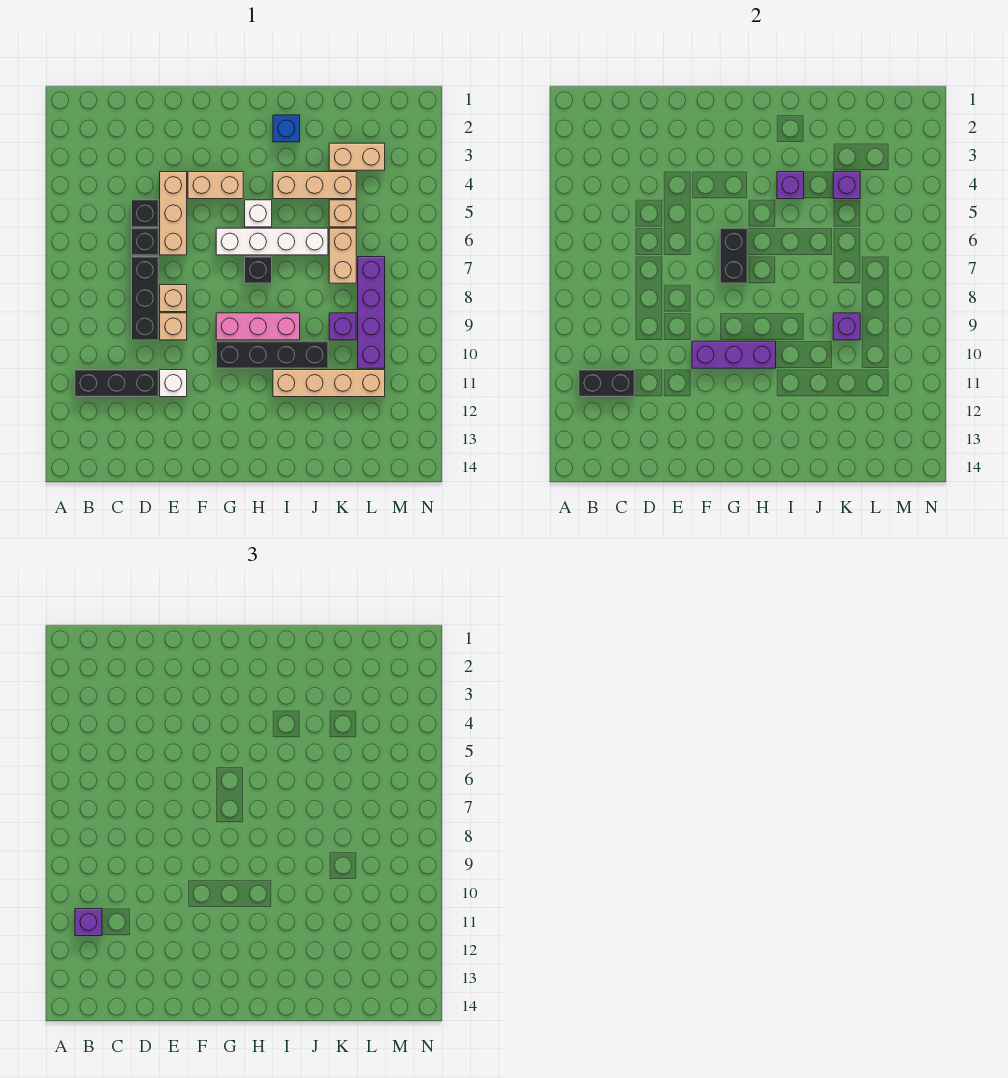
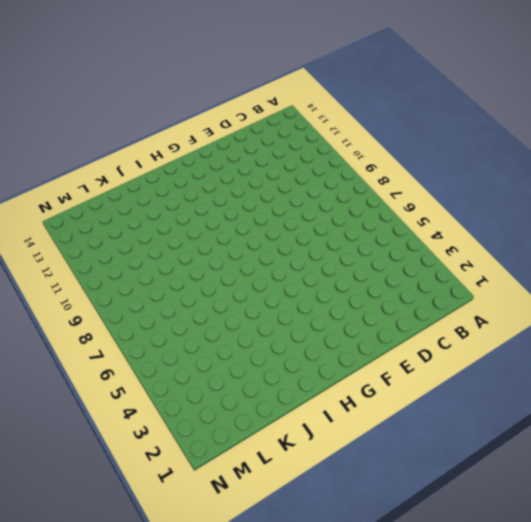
none -> black 1x3 brick [75,370,158,397]
none -> black 1x1 brick [132,200,158,227]
none -> black 1x1 brick [132,228,158,255]

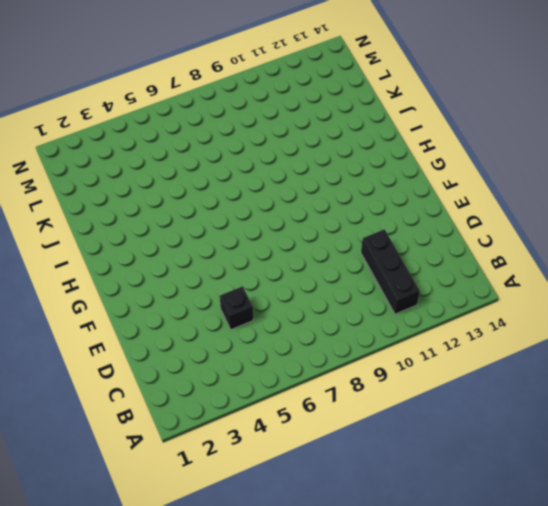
none -> black 1x1 brick [132,228,158,255]
none -> black 1x3 brick [132,257,158,340]
none -> tan 1x3 brick [160,172,187,255]

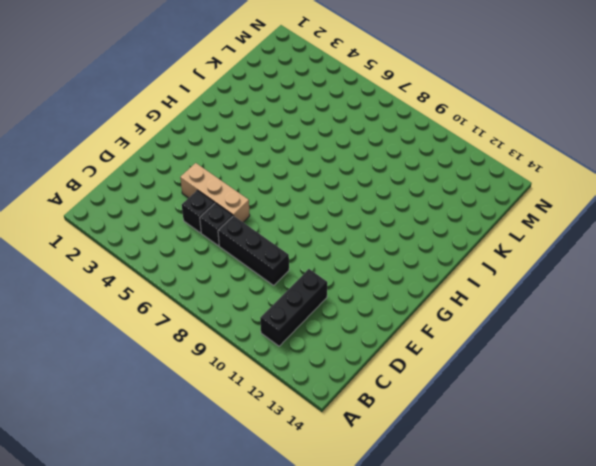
none -> tan 1x1 brick [160,285,187,312]
none -> tan 1x1 brick [160,313,187,340]
none -> white 1x1 brick [160,370,187,397]

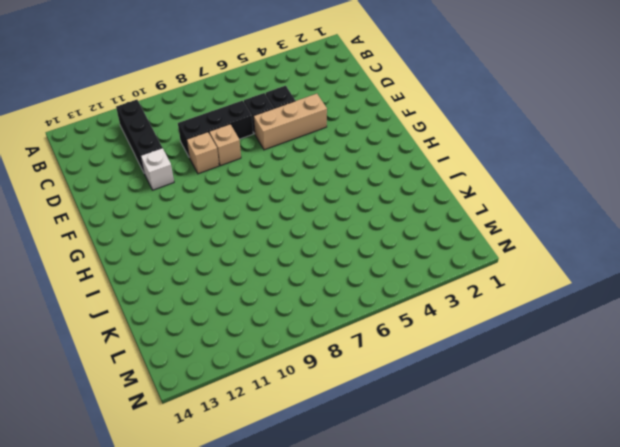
none -> tan 1x2 brick [188,172,243,199]
none -> white 1x4 brick [216,228,328,255]
none -> pink 1x3 brick [216,313,300,340]

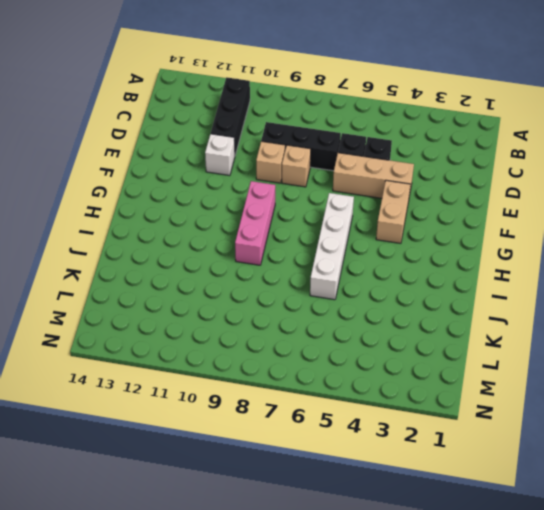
none -> black 1x4 brick [216,341,328,368]
none -> white 1x1 brick [245,200,272,227]
none -> black 1x1 brick [245,257,272,283]

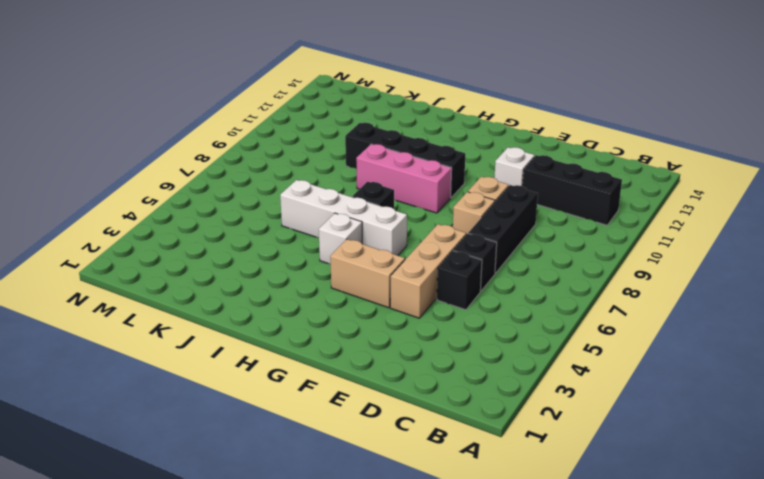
none -> blue 1x1 brick [273,115,300,142]
none -> tan 1x3 brick [273,172,356,199]
none -> tan 1x4 brick [273,370,385,397]

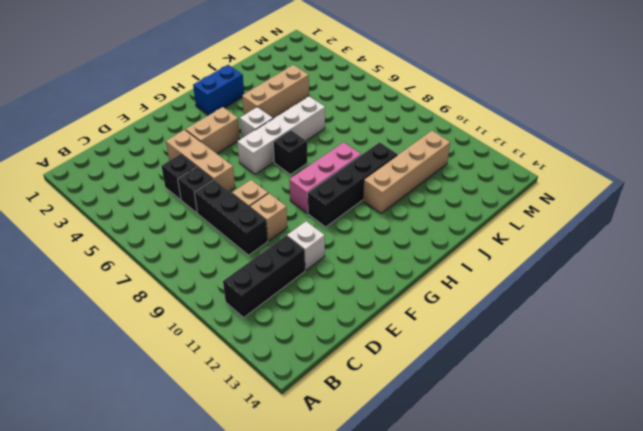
blue 1x2 brick [193,65,244,115] -> blue 1x1 brick [273,115,300,142]
none -> tan 1x2 brick [329,143,385,170]
none -> tan 1x1 brick [329,200,356,227]
none -> tan 1x2 brick [329,228,356,283]

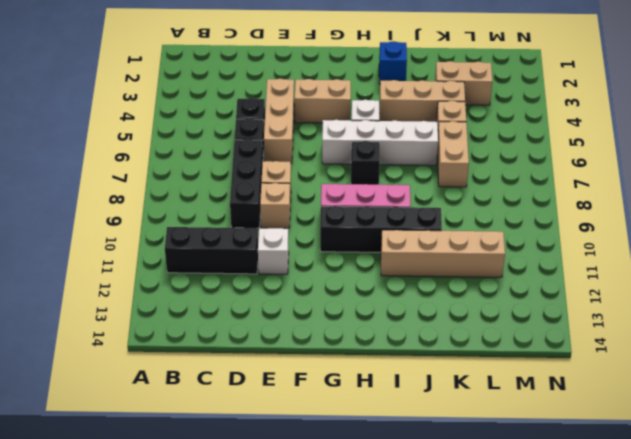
none -> purple 1x1 brick [329,313,356,340]
none -> purple 1x4 brick [358,257,385,368]
none -> black 1x2 brick [579,370,634,397]

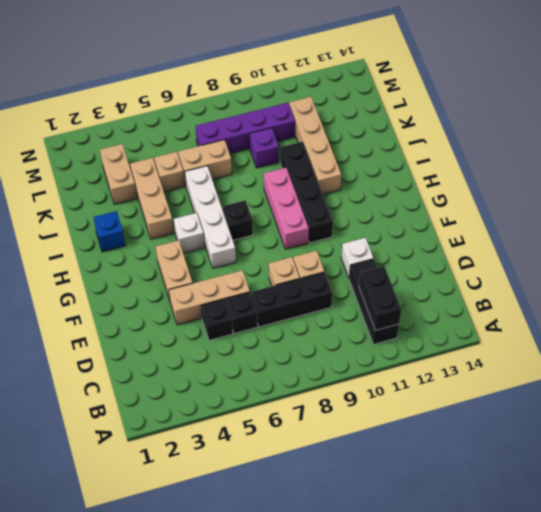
none -> purple 1x3 brick [692,341,776,368]
none -> black 1x2 brick [720,228,747,283]
none -> purple 1x1 brick [777,172,804,199]

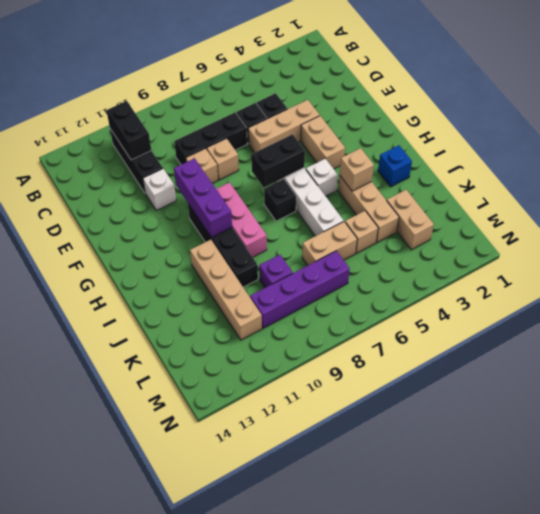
tan 1x1 brick [340,148,374,191] -> purple 1x1 brick [777,172,804,199]
none -> purple 1x1 brick [833,172,860,199]
none -> purple 1x1 brick [833,313,860,340]
none -> purple 1x1 brick [75,909,102,936]

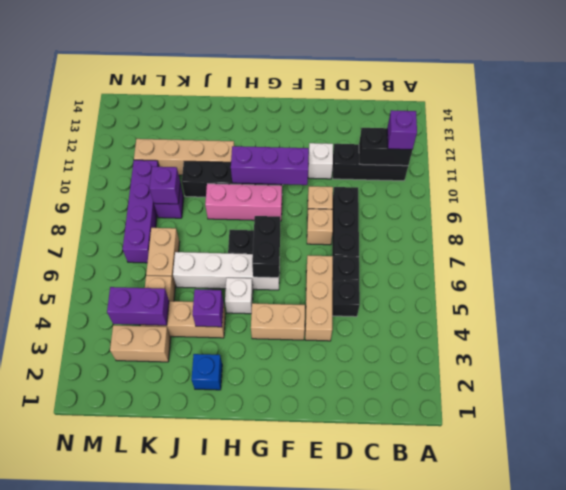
purple 1x2 brick [107,287,169,325] -> purple 1x1 brick [833,172,860,199]

